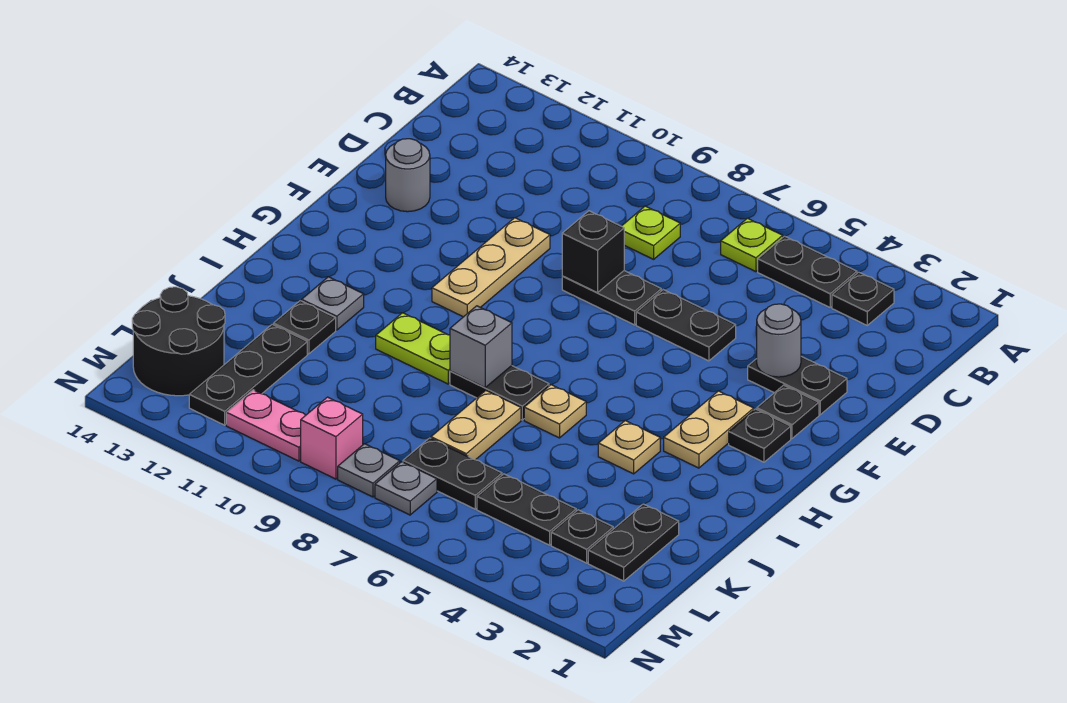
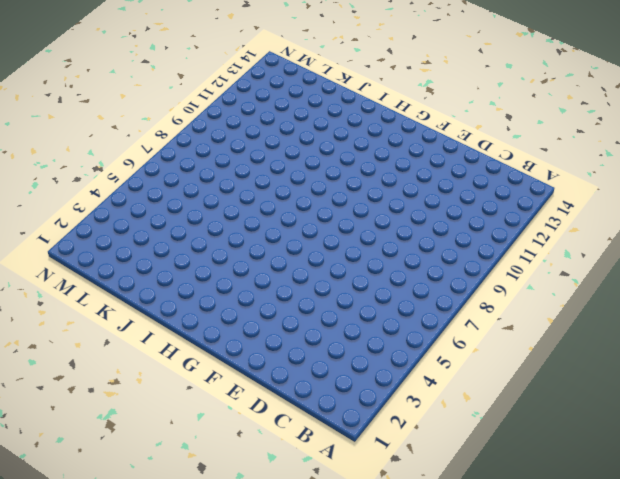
none -> black 1x1 plate [832,272,894,325]
none -> black 1x2 plate [758,236,857,307]
none -> lime 1x1 plate [721,218,783,272]
none -> lime 1x1 plate [622,206,680,259]

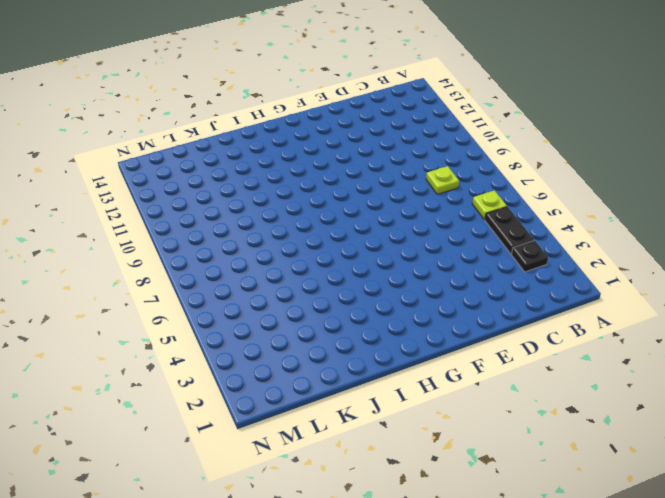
none -> black 1x2 plate [748,356,847,415]
none -> black 1x2 plate [636,290,736,361]
none -> black 1x2 plate [562,271,661,325]
none -> tan 1x3 plate [432,218,550,317]

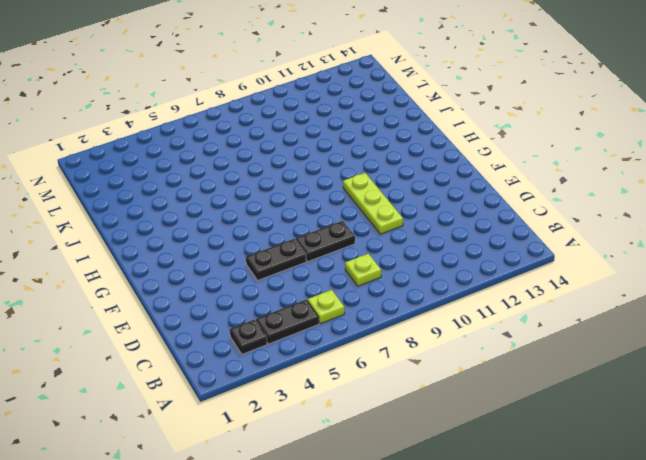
lime 1x3 plate [343,173,403,234] -> tan 1x3 plate [432,218,550,317]
none -> black 1x2 plate [748,356,847,415]
none -> grey 1x1 round brick [386,139,430,212]
none -> black 1x1 plate [757,385,819,438]
none -> black 1x1 plate [729,409,791,462]

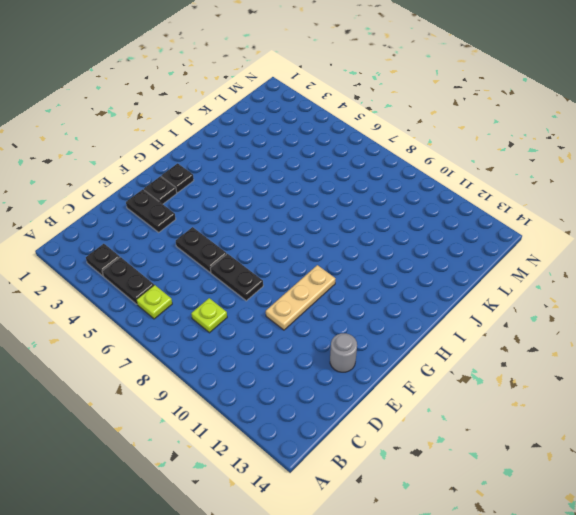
none -> tan 1x2 plate [664,391,754,468]
none -> tan 1x1 plate [598,421,660,474]
none -> tan 1x1 plate [524,385,586,438]
none -> black 1x2 plate [450,366,549,420]

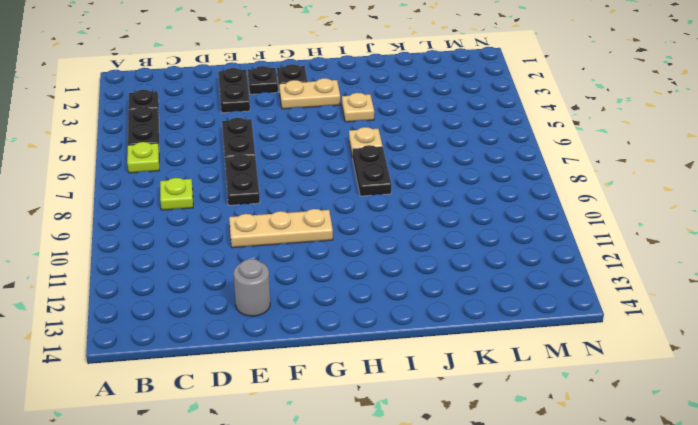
none -> lime 1x2 plate [376,313,450,384]
none -> grey 1x1 plate [302,277,364,330]
none -> tan 1x2 plate [431,391,521,460]
none -> black 1x1 plate [274,301,336,354]

